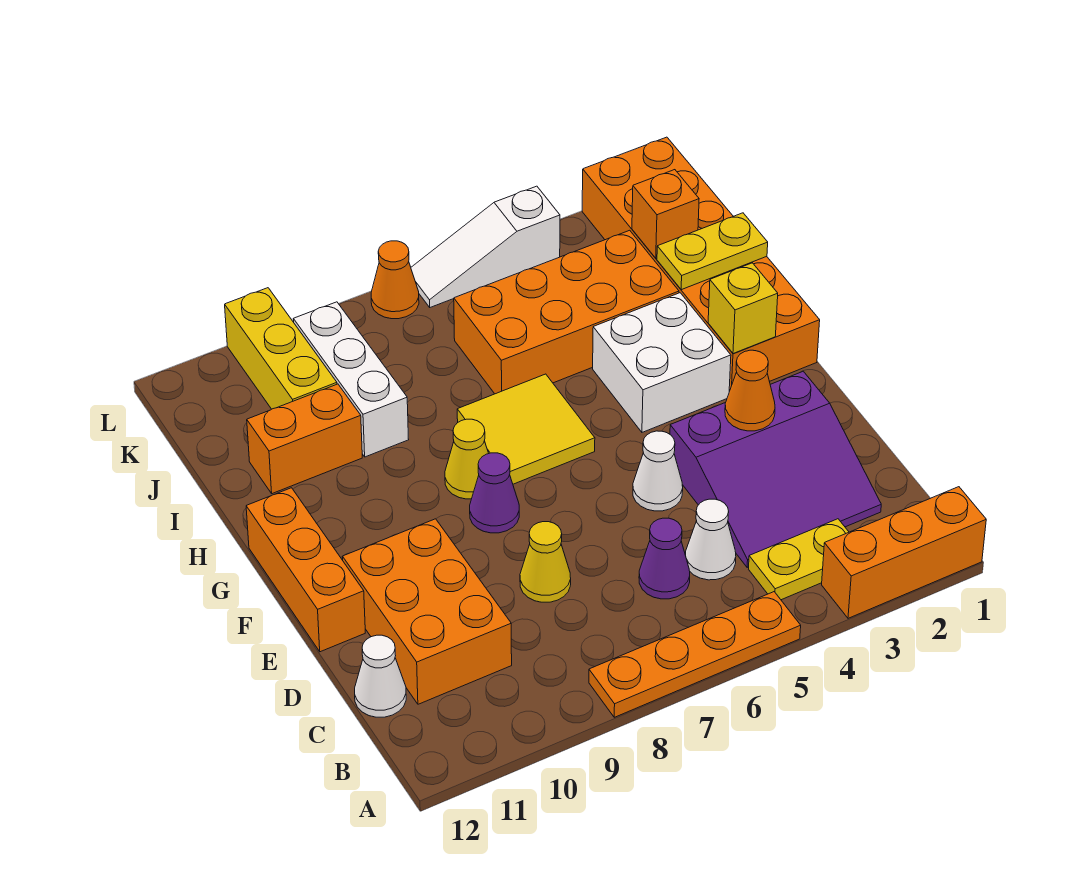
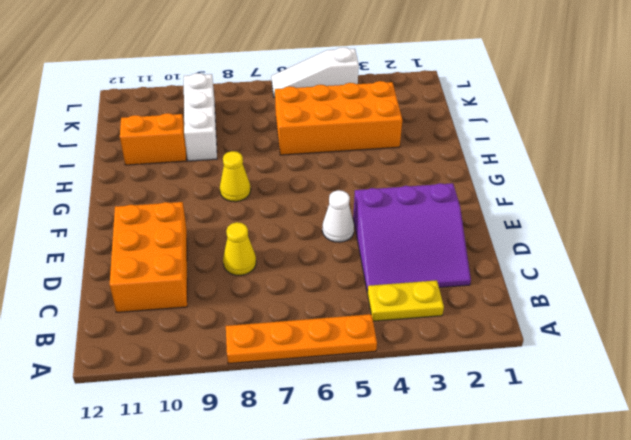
none -> orange 1x3 brick [822,487,986,618]
none -> white 1x1 cone [685,499,736,580]
none -> purple 1x1 cone [639,518,690,599]

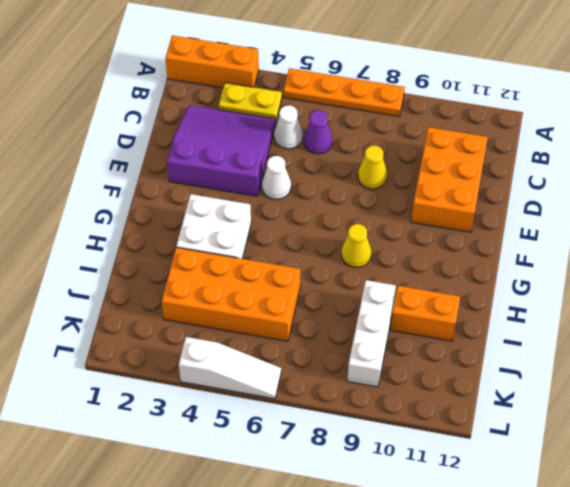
none -> white 1x1 cone [355,635,406,717]
none -> orange 1x3 brick [246,488,365,652]
none -> purple 1x1 cone [470,453,519,533]

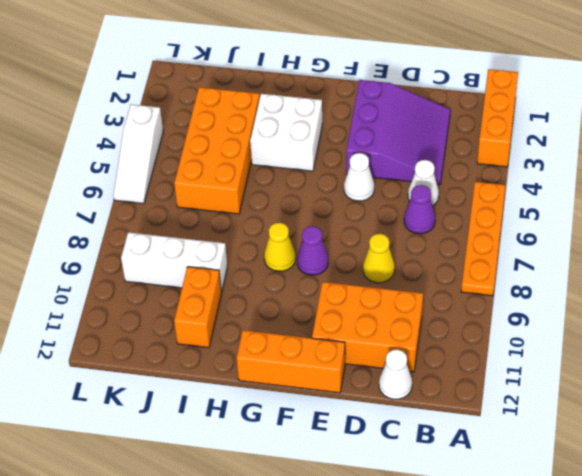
none -> yellow 1x2 plate [749,519,849,600]
none -> orange 2x6 brick [582,137,820,391]
none -> yellow 2x2 tile [457,374,595,484]

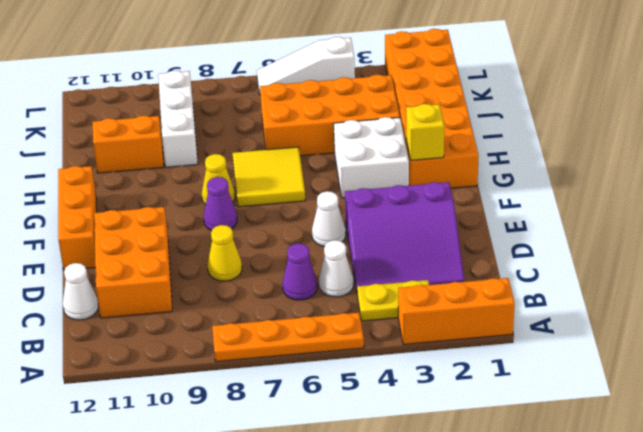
none -> yellow 1x3 brick [225,288,337,409]
none -> orange 1x1 cone [371,241,419,319]
none -> orange 1x1 cone [725,350,775,431]

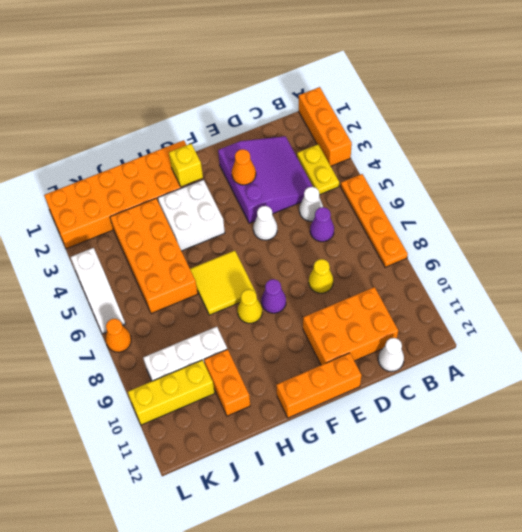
none -> yellow 1x2 plate [657,213,768,290]
none -> orange 1x1 brick [632,170,699,258]

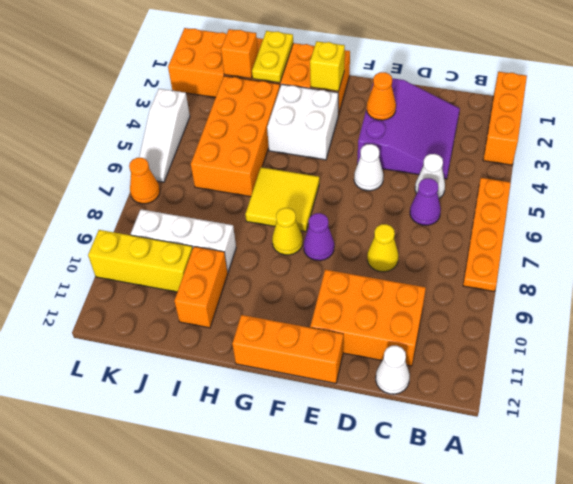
none -> yellow 1x2 plate [749,519,849,600]

